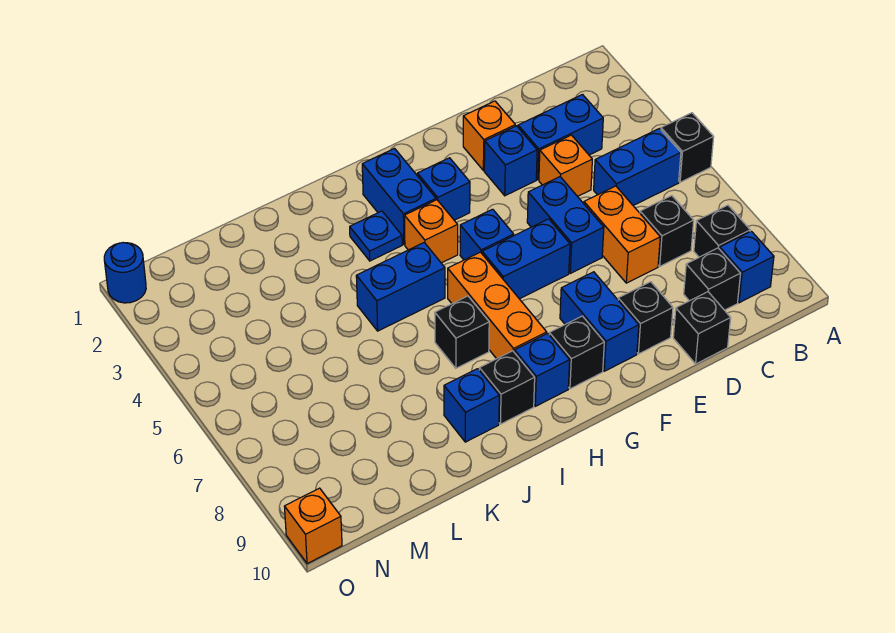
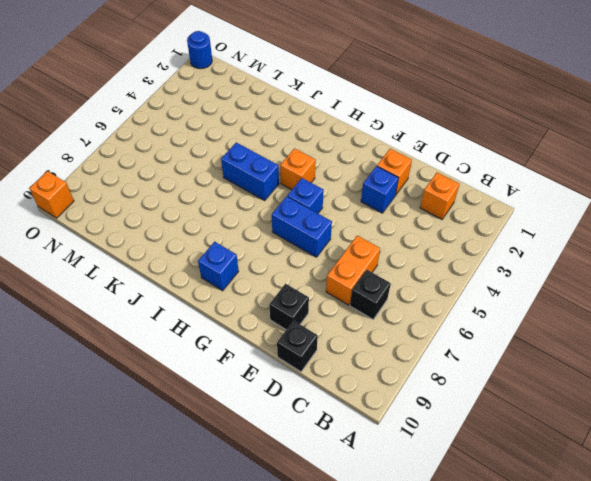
orange 1x1 brick [420,173,459,219] -> orange 1x1 brick moved to [539,135,592,196]
none -> black 1x1 brick [661,113,714,182]
none -> blue 1x2 brick [594,129,681,205]
none -> black 1x1 brick [694,205,750,257]
none -> blue 1x1 brick [720,231,774,303]

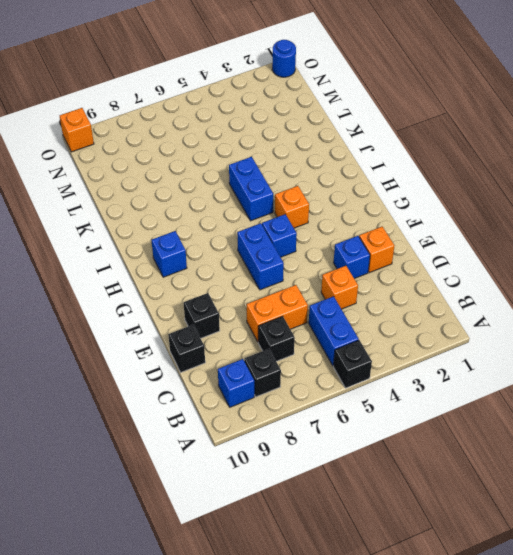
none -> blue 1x2 brick [518,95,603,180]
none -> black 1x1 brick [684,248,741,310]
none -> blue 1x2 brick [527,177,604,273]
none -> blue 1x2 brick [560,272,639,371]

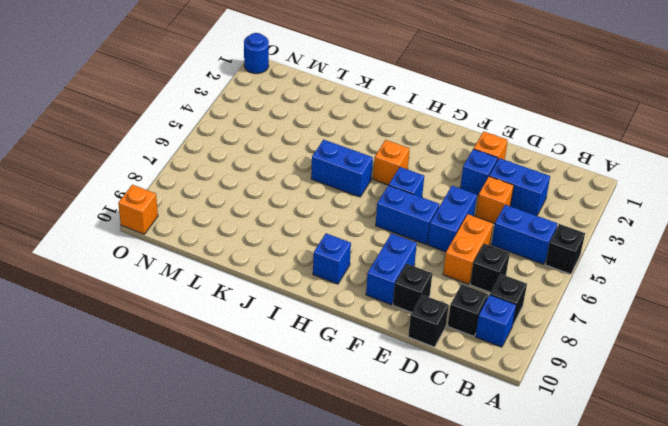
none -> blue 1x1 brick [417,158,470,220]
none -> black 1x1 brick [549,316,604,389]
none -> blue 1x2 brick [362,149,436,244]
none -> orange 1x3 brick [448,252,547,359]

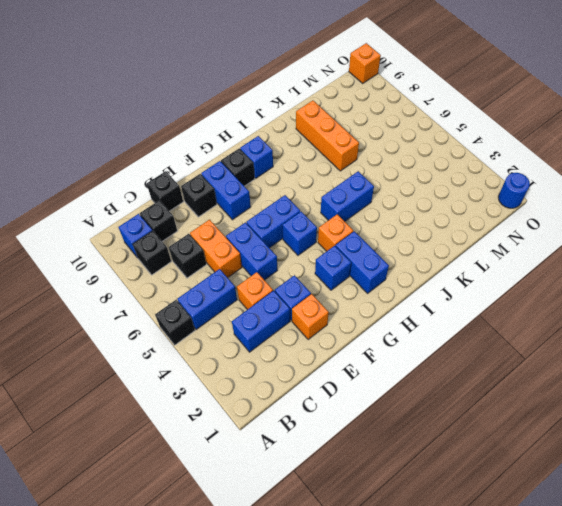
orange 1x3 brick [296,101,359,171] -> orange 1x3 brick moved to [448,252,547,359]
none -> blue 1x1 plate [350,211,402,261]
none -> black 1x1 brick [435,296,489,368]
none -> black 1x1 brick [479,351,535,424]
none -> blue 1x1 brick [444,369,499,442]

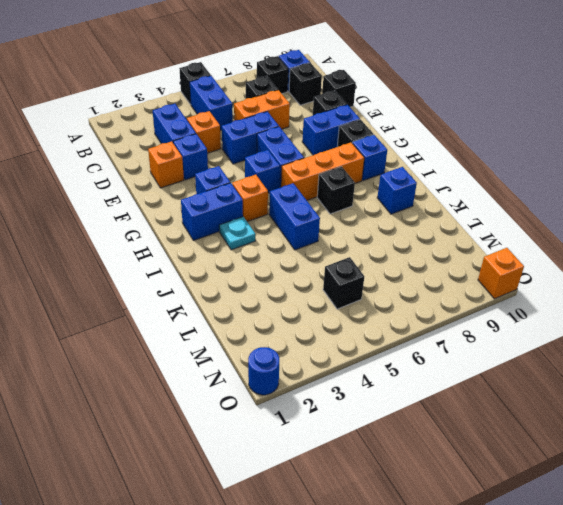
cyan 1x1 plate [219,217,255,250] -> blue 1x1 plate [350,211,402,261]
black 1x1 brick [323,257,364,309] -> black 1x1 brick moved to [479,351,535,424]

